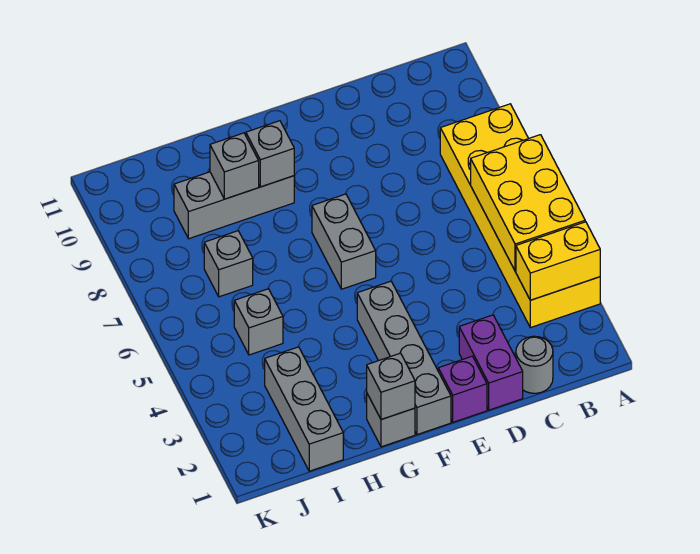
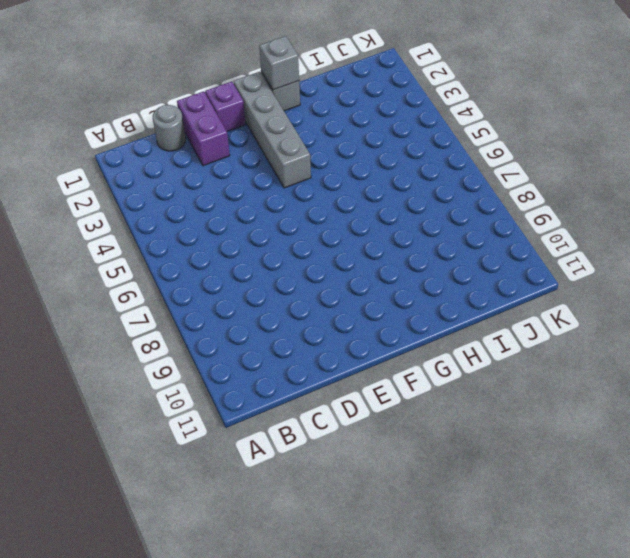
none -> yellow 2x6 brick [440,104,600,328]
none -> grey 1x2 brick [312,194,376,289]
none -> grey 1x3 brick [174,172,294,239]

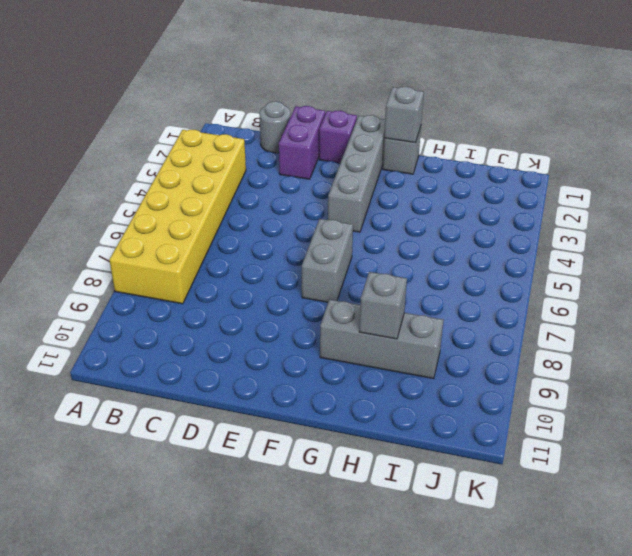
none -> grey 1x3 brick [265,347,343,471]
none -> grey 1x1 brick [234,289,283,355]
none -> grey 1x1 brick [204,231,253,297]

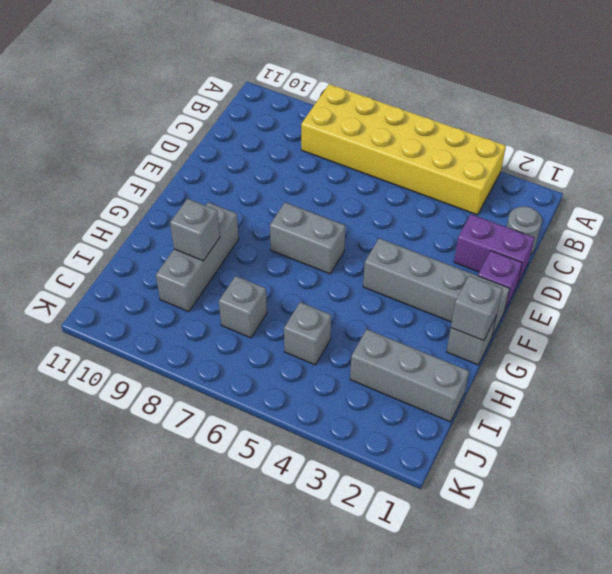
none -> yellow 1x2 brick [516,222,600,300]
none -> yellow 2x3 brick [471,135,585,271]
none -> grey 1x1 brick [246,121,294,187]

